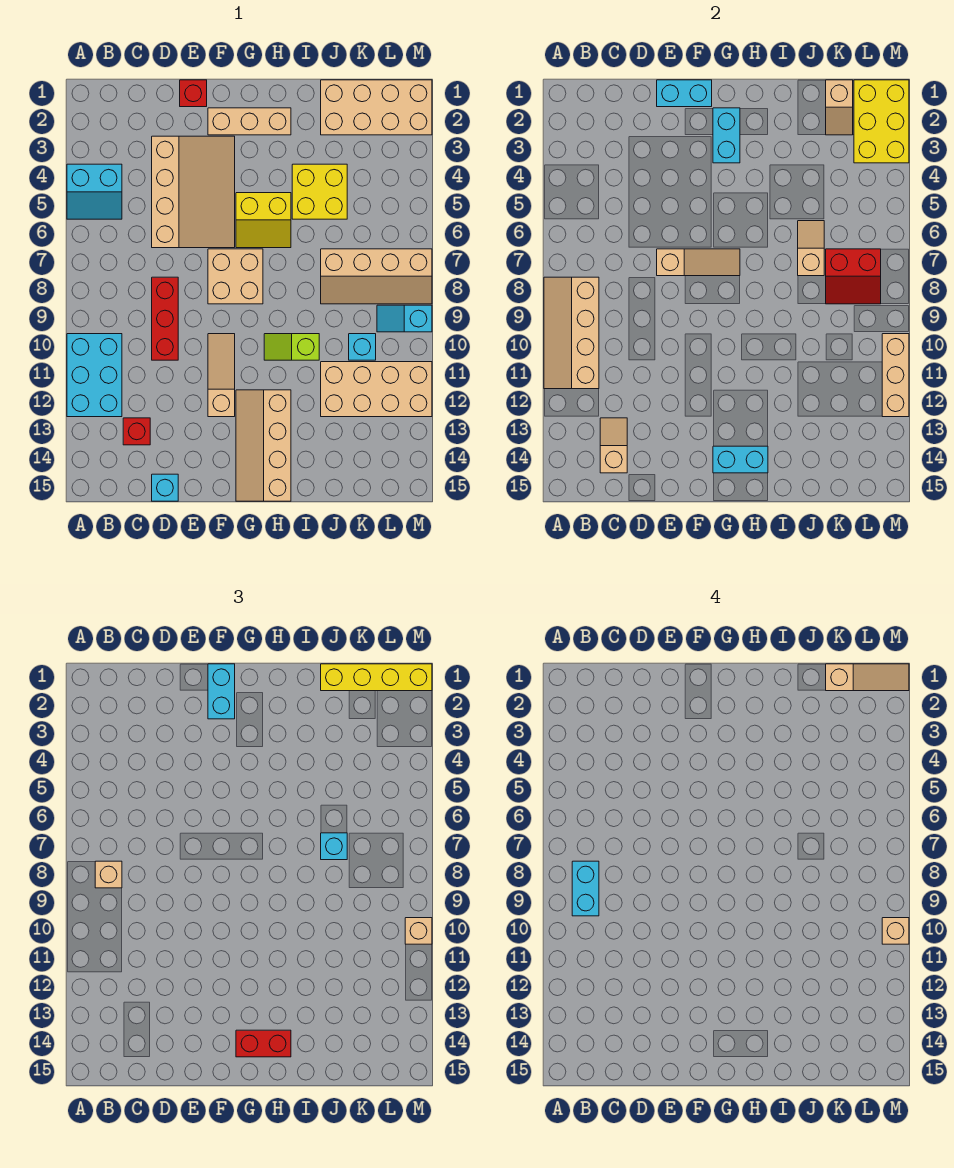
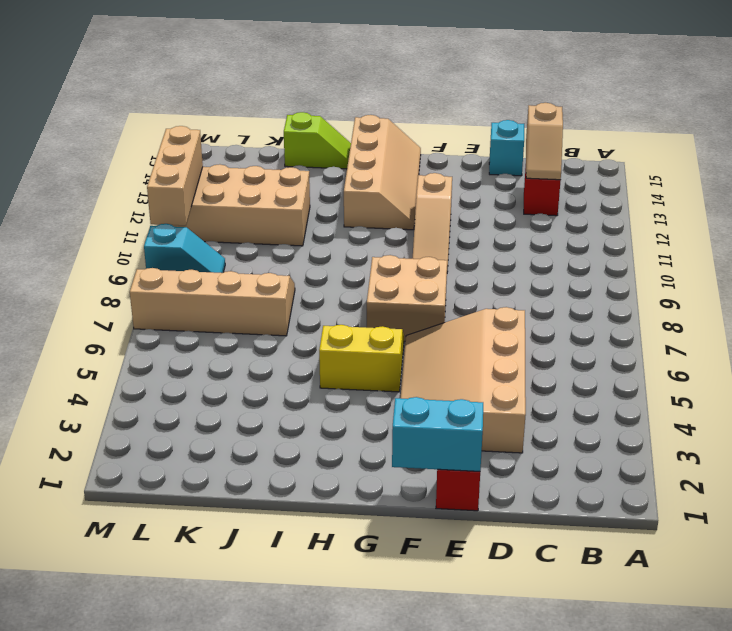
lime 1x2 slope [284,112,351,169] -> lime 1x2 slope moved to [264,334,319,360]
none -> cyan 2x2 slope [67,164,122,219]
none -> cyan 2x3 brick [67,334,122,417]
none -> red 1x3 brick [152,277,178,360]
none -> tan 1x3 brick [208,108,291,135]

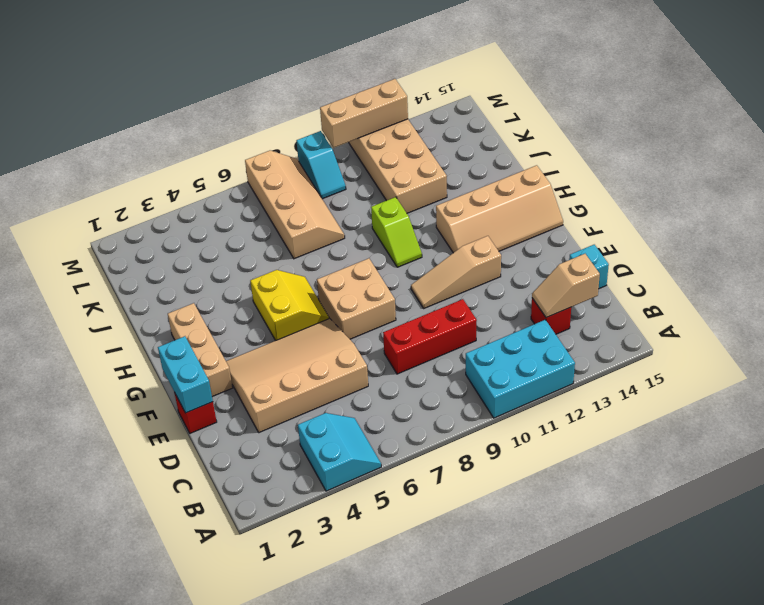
none -> yellow 2x2 brick [292,164,347,219]
none -> tan 2x4 brick [321,80,432,135]
none -> cyan 1x1 brick [349,334,376,360]
none -> tan 2x4 slope [544,277,599,389]

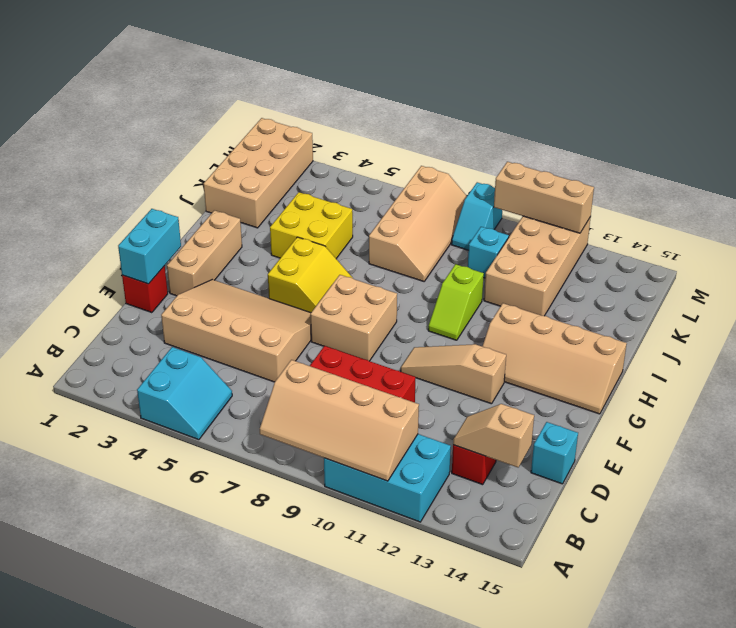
none -> tan 1x3 slope [657,249,740,276]
none -> cyan 1x2 brick [713,108,740,163]
none -> cyan 1x2 brick [713,446,768,473]
none -> tan 1x2 slope [798,221,824,276]

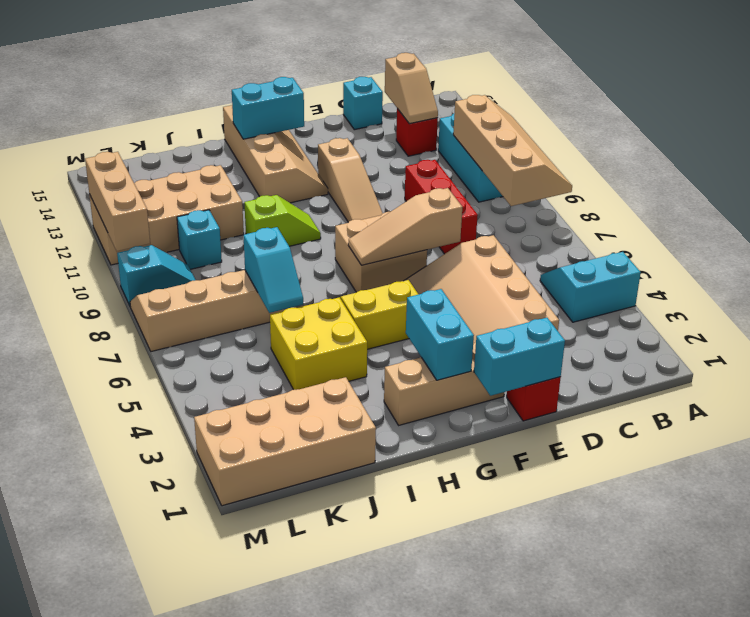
cyan 1x2 slope [243,227,303,313] -> tan 1x2 slope [798,221,824,276]
none -> tan 1x2 slope [826,80,853,135]
none -> red 2x2 slope [826,249,881,304]
none -> yellow 2x3 brick [854,80,909,163]
none -> tan 1x1 brick [95,861,122,888]

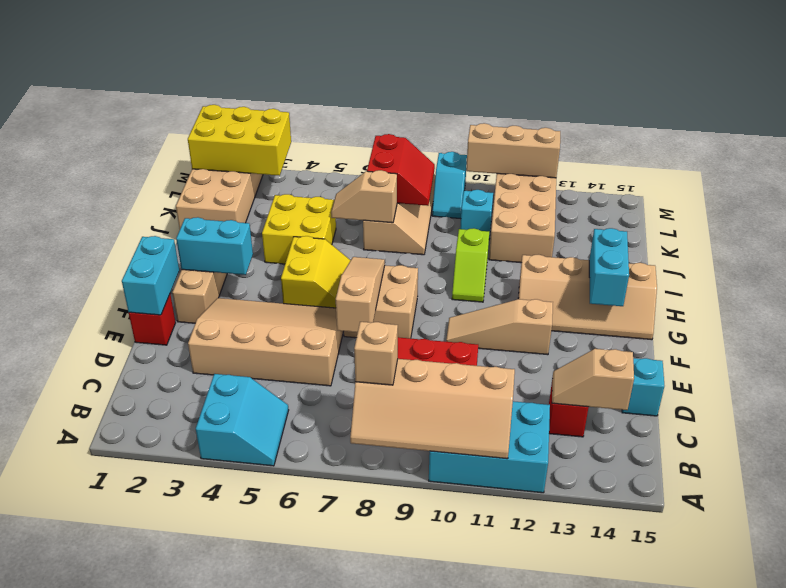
none -> tan 1x2 slope [826,80,853,135]
none -> cyan 1x2 brick [208,664,235,719]
none -> red 1x2 brick [236,1030,291,1057]
none -> yellow 1x4 brick [321,664,432,691]

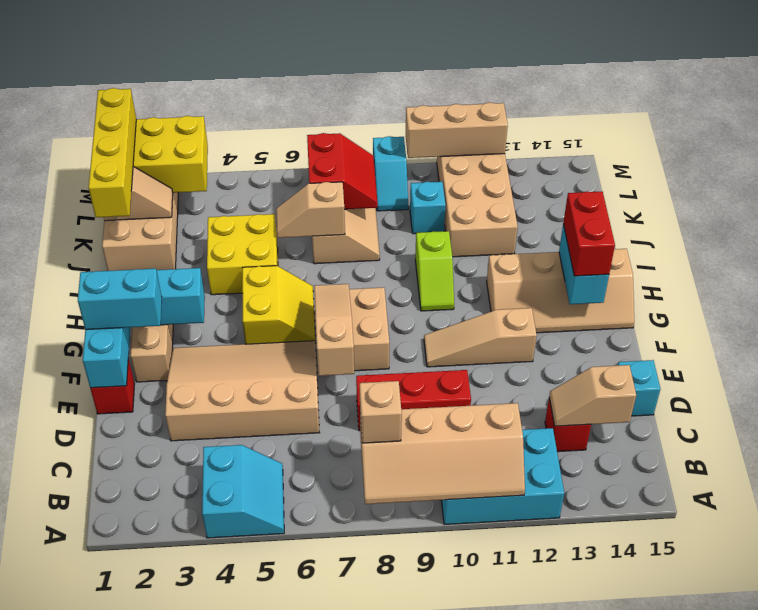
none -> cyan 1x1 brick [321,833,347,860]
none -> tan 1x1 brick [405,918,432,944]
none -> cyan 1x2 brick [572,861,599,916]
none -> tan 1x3 slope [826,664,909,691]

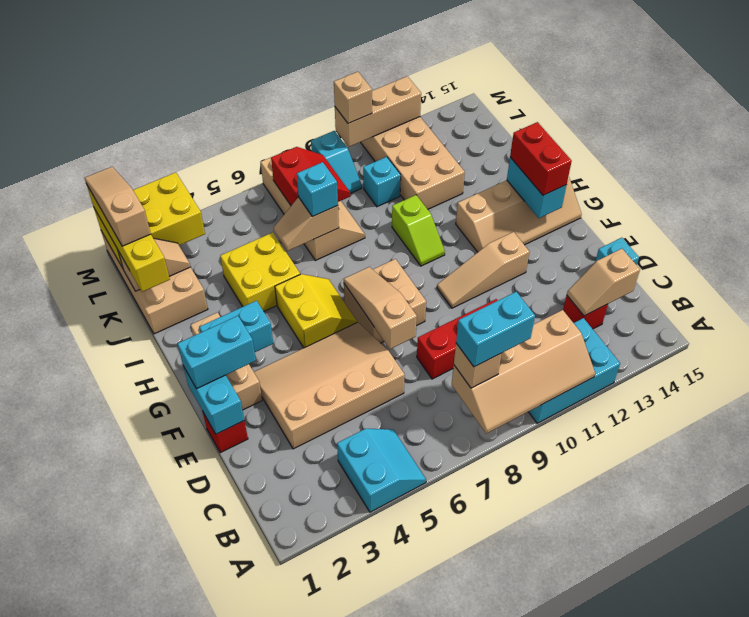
none -> tan 1x1 brick [882,918,909,944]

